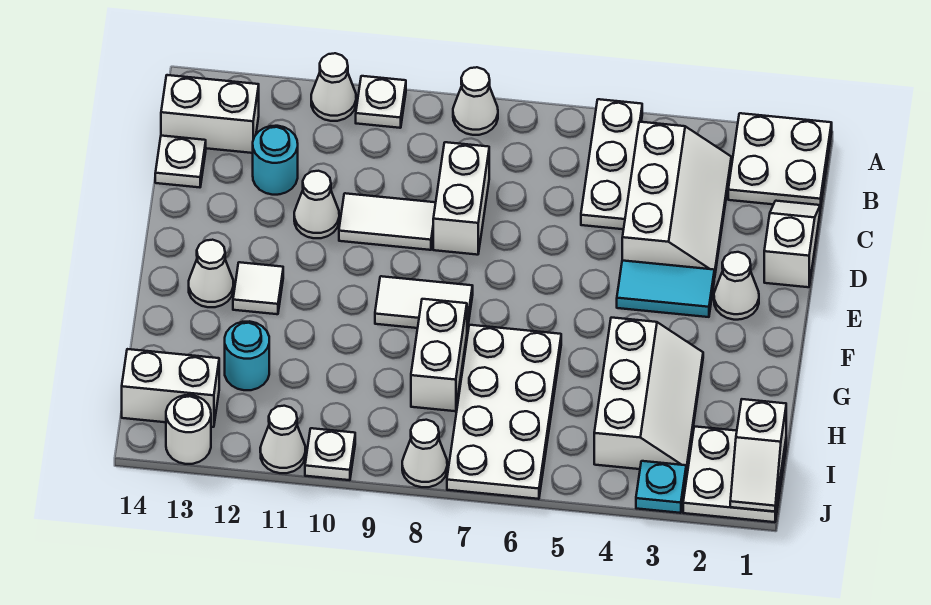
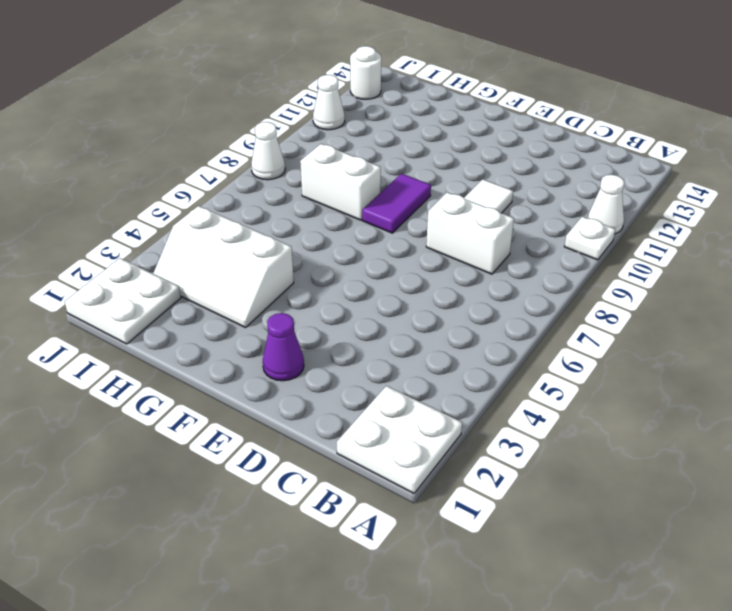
purple 1x1 cone [263,313,304,381] -> white 1x1 cone [714,252,759,320]
purple 1x2 tile [362,174,431,233] -> white 1x2 tile [375,276,473,331]
none -> white 1x3 plate [581,99,642,229]
none -> white 1x1 cone [453,67,498,135]
none -> white 2x3 slope [622,122,731,278]
none -> white 1x2 brick [161,75,259,153]

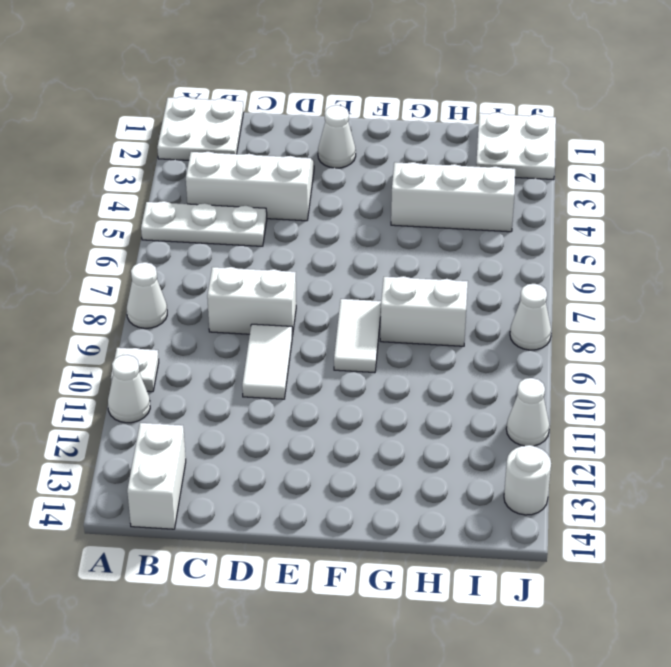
none -> white 1x2 slope [764,201,820,287]
none -> cyan 1x1 round brick [253,126,298,195]
none -> white 1x1 plate [155,136,206,187]
none -> white 1x1 cone [294,171,339,238]

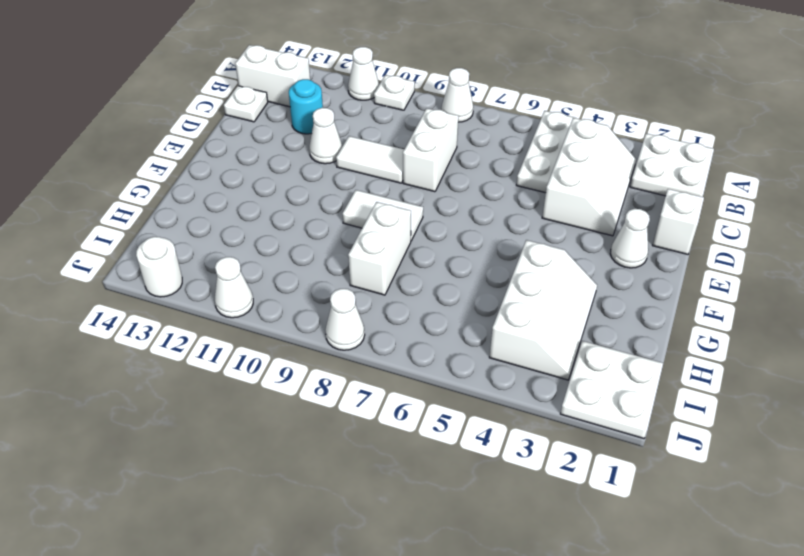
none -> cyan 1x2 tile [617,261,714,317]
none -> white 1x1 tile [233,262,283,314]
none -> white 1x1 cone [189,240,234,307]
none -> white 2x4 plate [447,325,561,499]

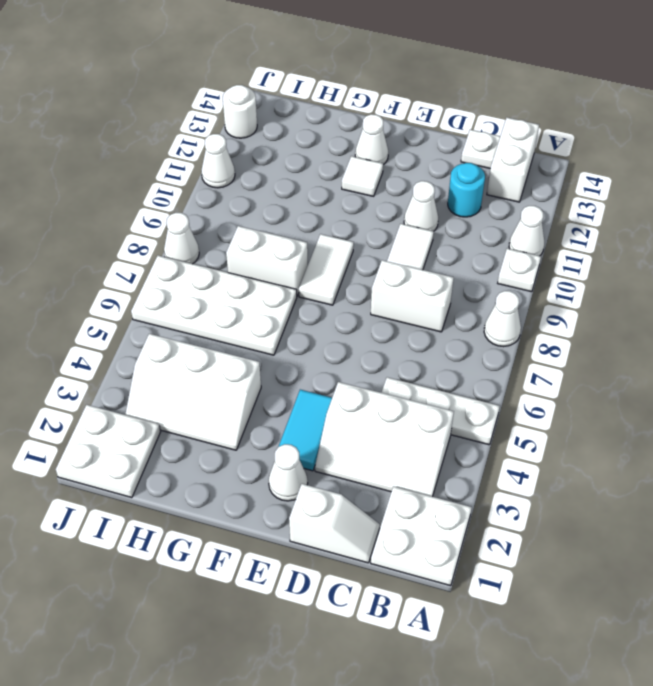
none -> cyan 1x1 round brick [225,321,269,390]
none -> white 1x2 brick [122,349,219,427]
none -> cyan 1x1 plate [636,461,686,513]
none -> white 1x1 plate [305,428,355,480]

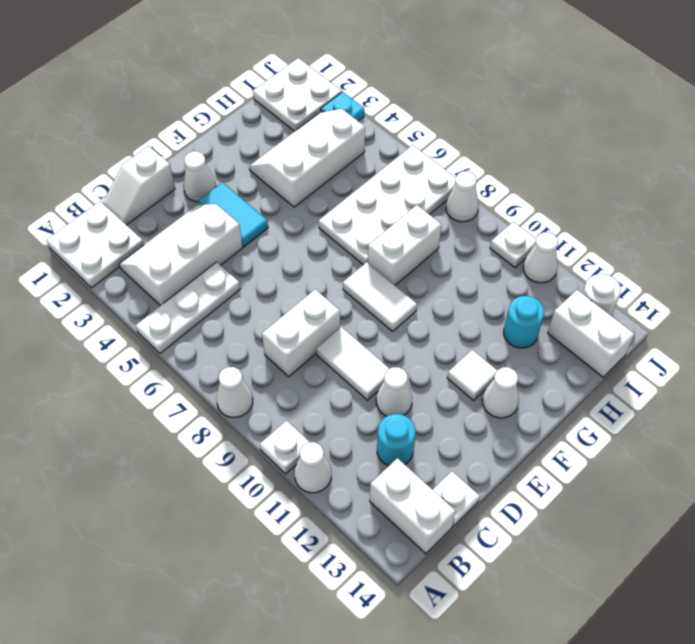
none -> white 1x2 slope [730,399,786,512]

